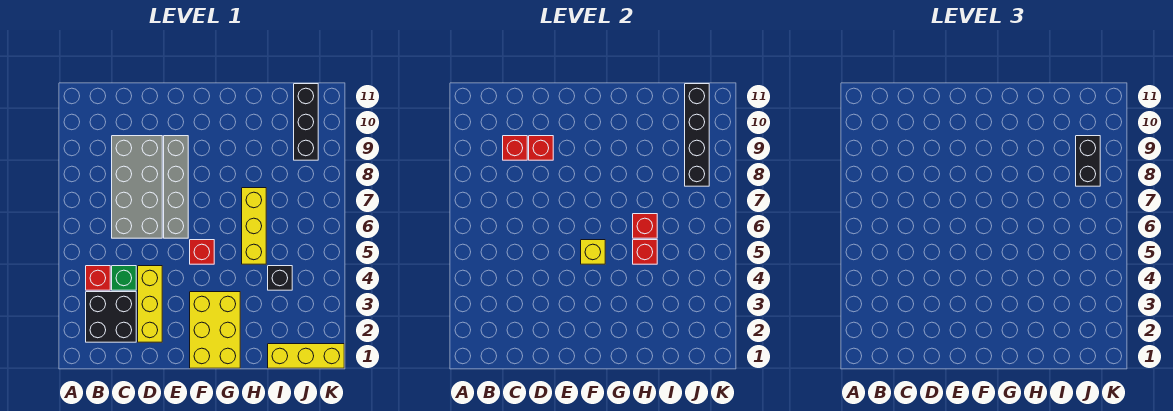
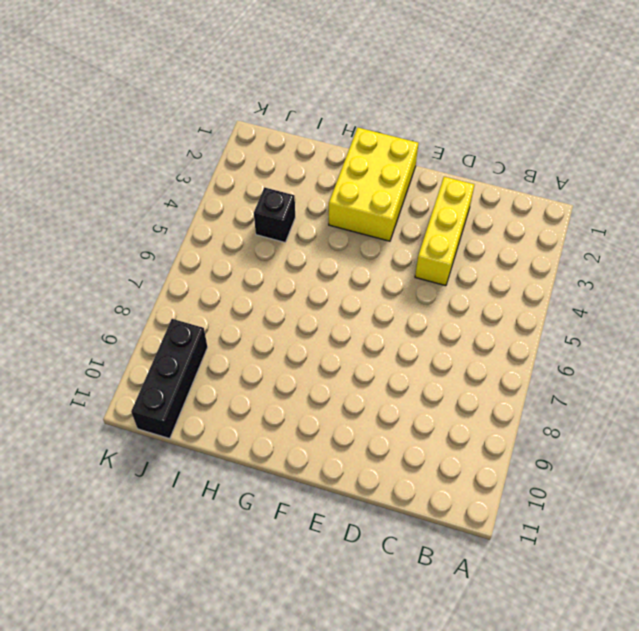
none -> black 2x2 brick [86,292,136,342]
none -> red 1x1 brick [86,266,110,290]
none -> green 1x1 brick [112,266,136,290]

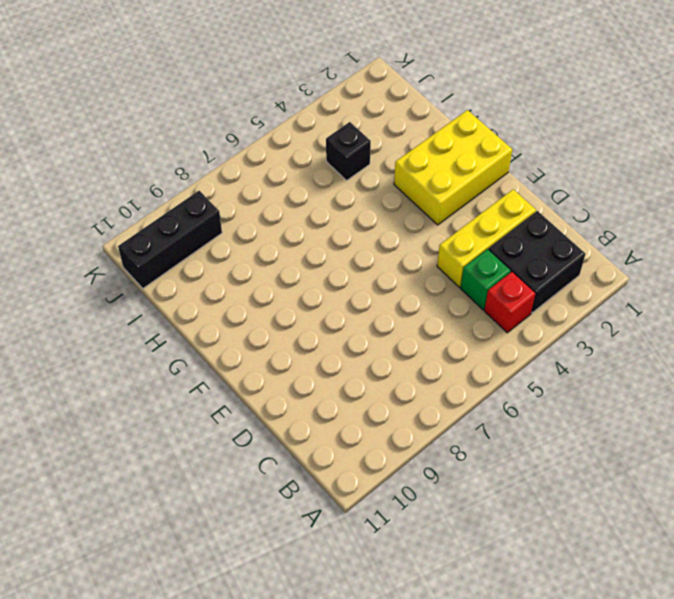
none -> grey 2x4 brick [112,136,162,238]
none -> grey 1x4 brick [164,136,188,238]
none -> red 1x1 brick [190,240,214,264]

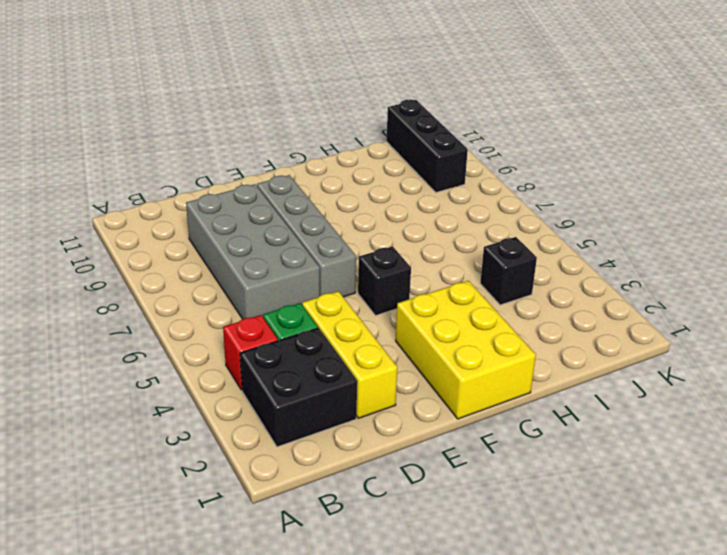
black 1x1 brick [358,246,411,316] -> red 1x1 brick [190,240,214,264]
none -> yellow 1x3 brick [242,188,266,264]
none -> yellow 1x3 brick [268,344,344,368]
none -> red 1x1 brick [503,136,527,160]

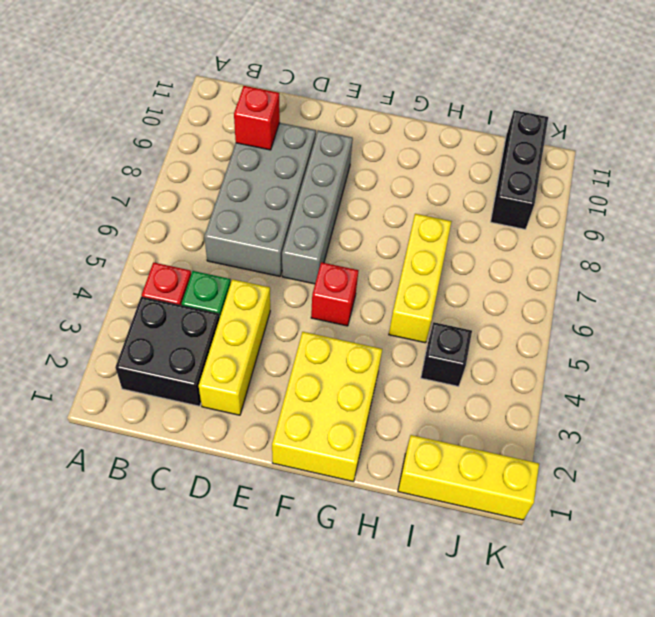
none -> red 1x1 brick [529,136,553,160]
none -> yellow 1x1 brick [581,240,605,264]
none -> red 1x1 brick [633,240,657,264]

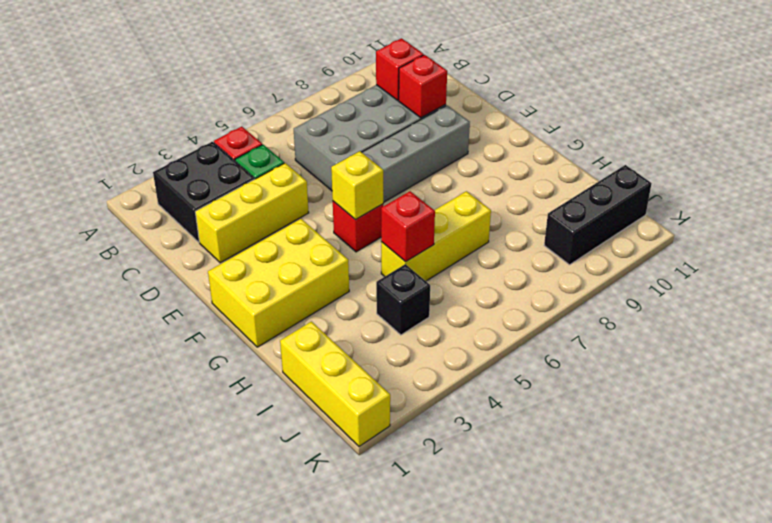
none -> red 1x1 brick [633,214,657,238]
none -> black 1x4 brick [685,84,709,186]
none -> black 1x2 brick [1076,136,1100,186]

